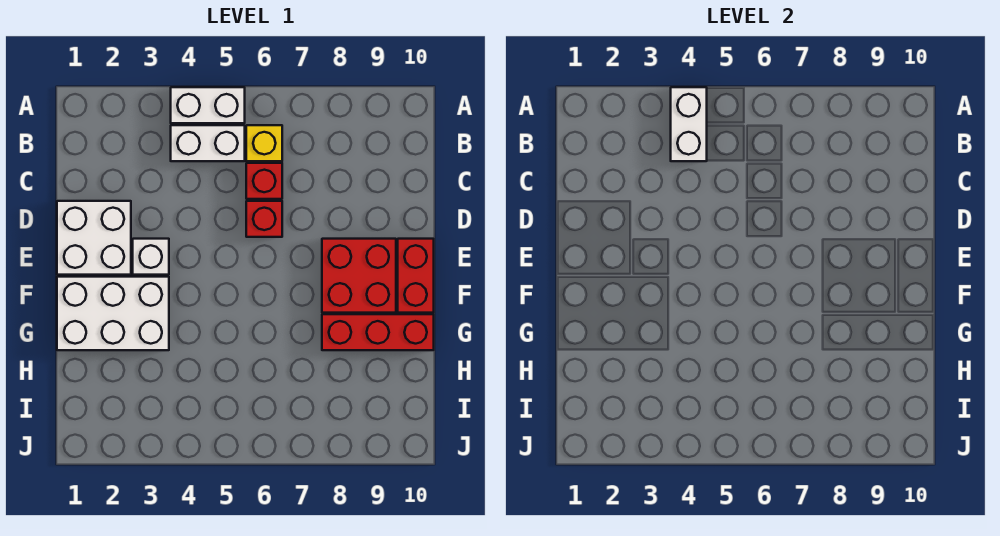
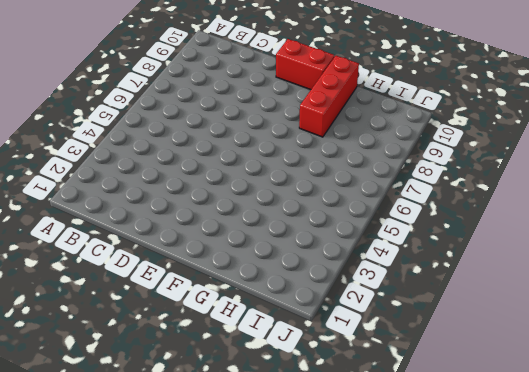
none -> white 1x2 brick [171,87,245,123]
none -> white 1x2 brick [171,125,245,161]
none -> yellow 1x1 brick [246,125,282,161]

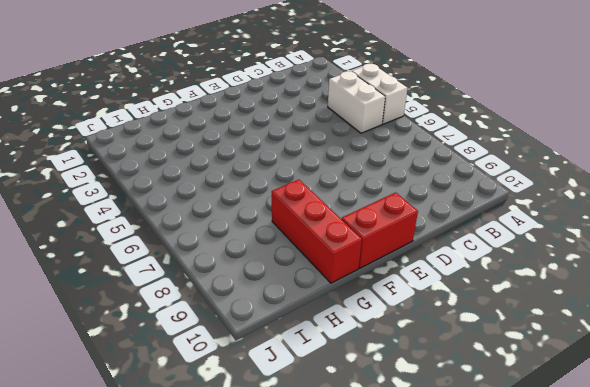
none -> yellow 1x1 brick [246,125,282,161]
none -> red 1x1 brick [246,163,282,199]
none -> white 2x2 brick [57,201,131,275]

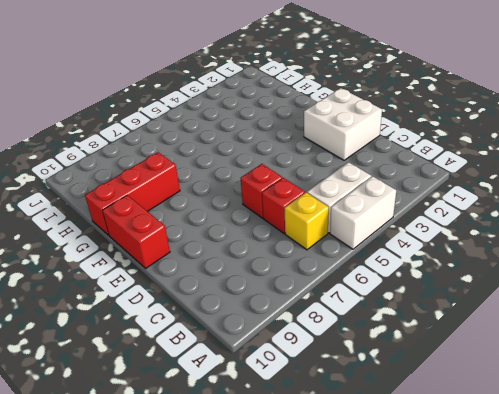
none -> white 1x1 brick [133,239,169,275]
none -> red 2x2 brick [322,239,396,313]
none -> white 2x3 brick [57,277,169,350]

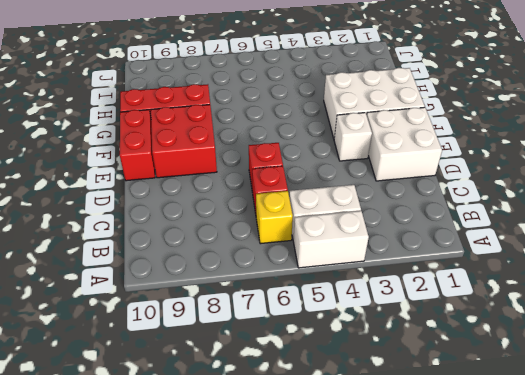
none -> white 1x2 brick [671,87,707,161]

